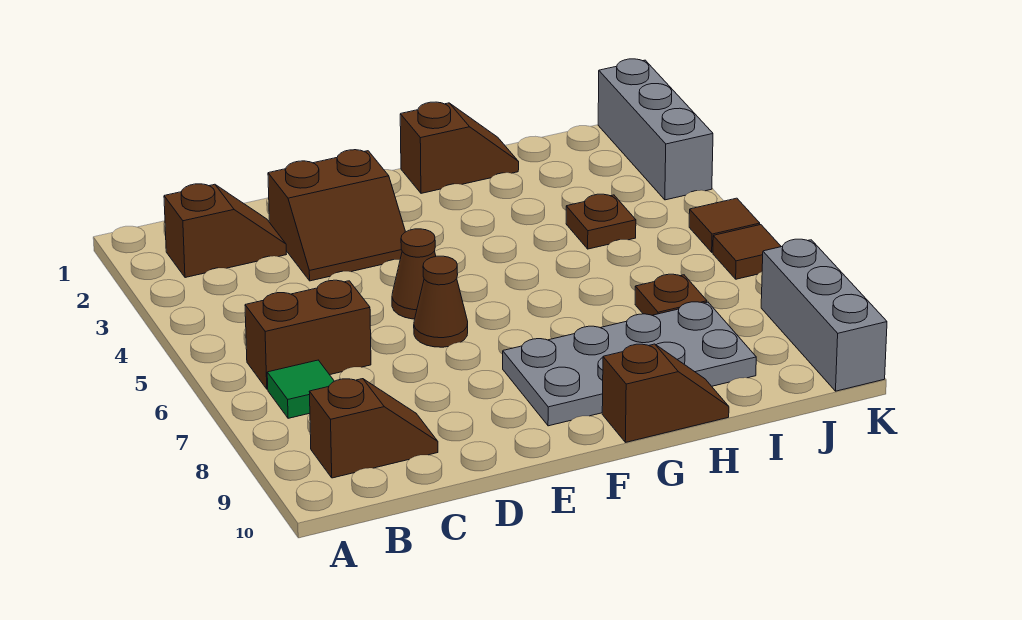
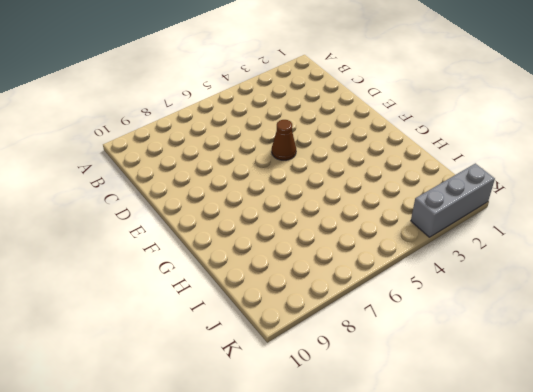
none -> brown 1x2 slope [164,184,286,278]
none -> brown 1x2 brick [245,280,371,389]
none -> green 1x1 tile [267,360,334,418]

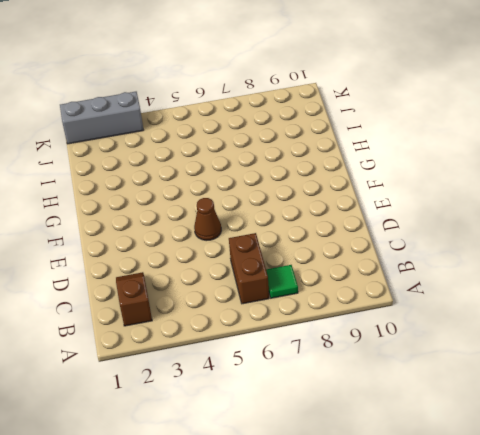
none -> brown 1x2 slope [309,379,438,478]
none -> brown 2x2 slope [268,150,405,281]
none -> brown 1x1 cone [414,256,468,347]

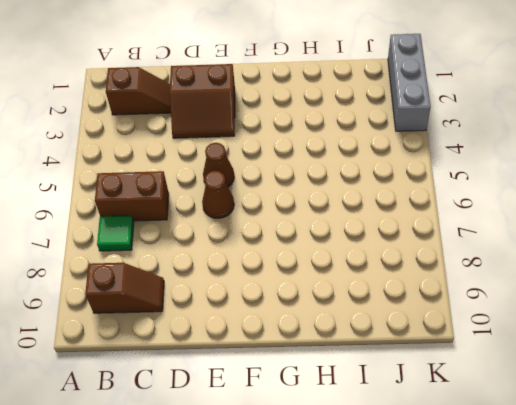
none -> grey 2x4 plate [503,302,756,426]
none -> brown 1x2 slope [400,102,519,193]
none -> brown 1x2 slope [602,344,729,442]

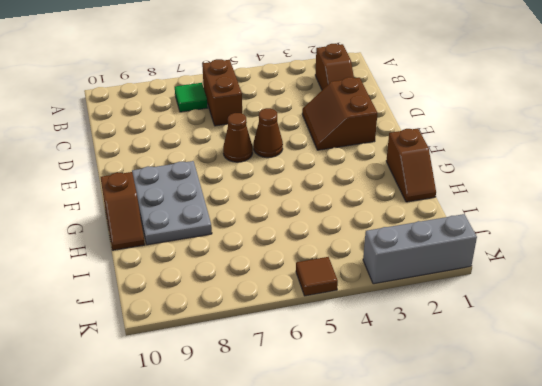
grey 2x3 plate [132,161,212,245] -> grey 2x4 plate [503,302,756,426]
none -> brown 1x2 slope [309,379,438,478]
none -> brown 1x1 plate [566,194,636,249]
none -> brown 1x1 plate [635,274,707,315]

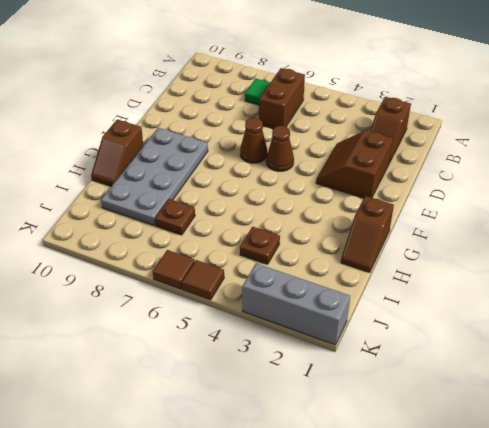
none -> brown 1x2 slope [309,379,438,478]
none -> grey 1x3 brick [761,239,887,391]

